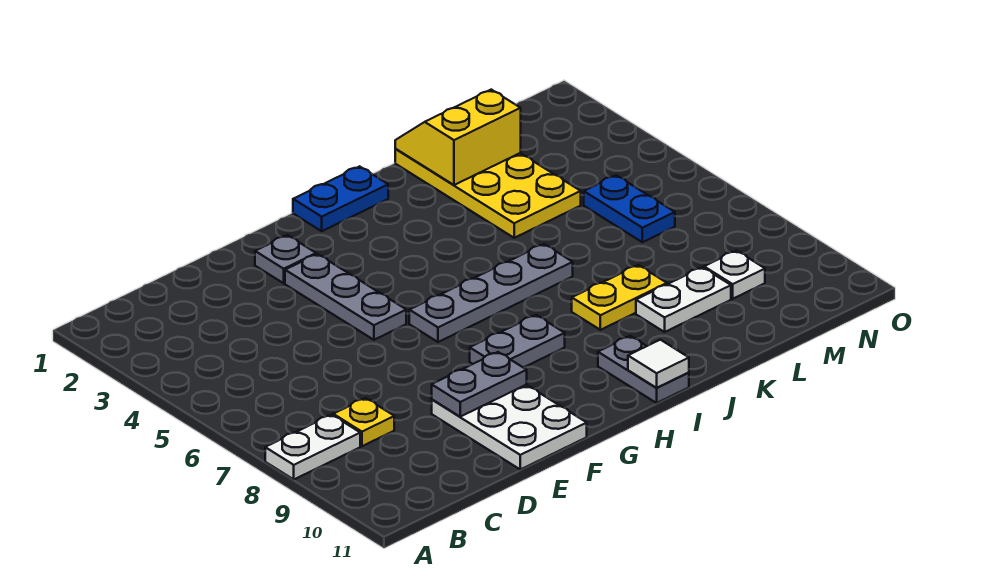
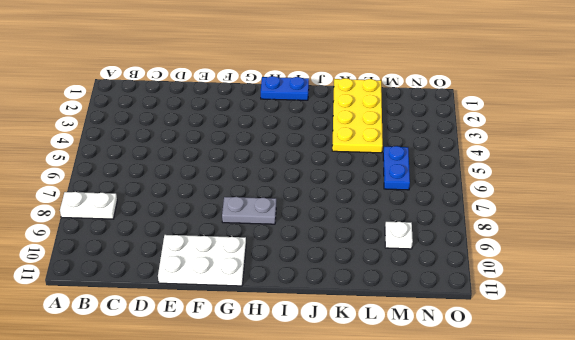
white 2x3 plate [158,235,246,286] -> white 2x3 plate turned to [432,385,587,469]
none -> yellow 1x1 plate [333,398,394,446]
none -> grey 1x1 plate [255,235,316,283]
none -> grey 1x3 plate [285,254,406,340]

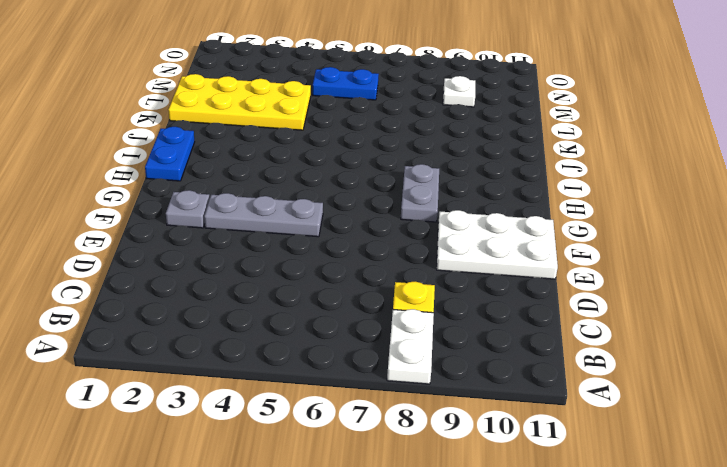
none -> grey 1x4 plate [409,244,573,342]
none -> grey 1x2 plate [598,336,689,403]
none -> yellow 1x2 plate [572,265,667,330]

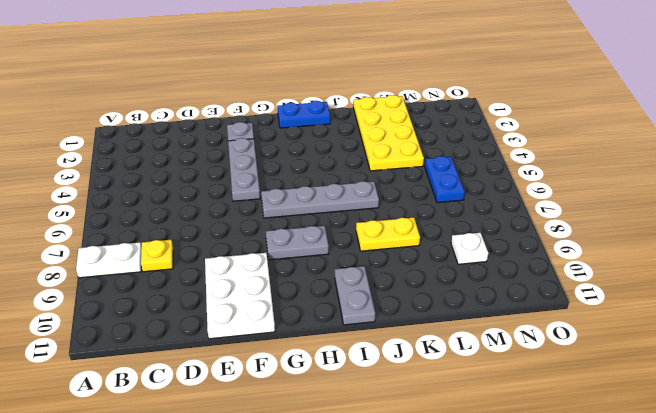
none -> white 1x2 plate [636,267,731,332]
none -> grey 1x2 plate [432,352,527,417]
none -> white 1x1 tile [628,340,689,388]

